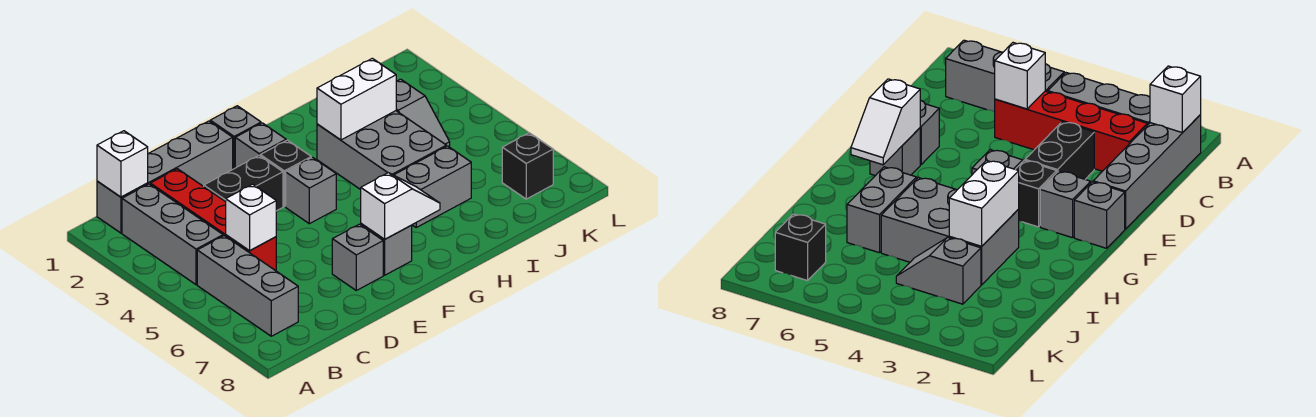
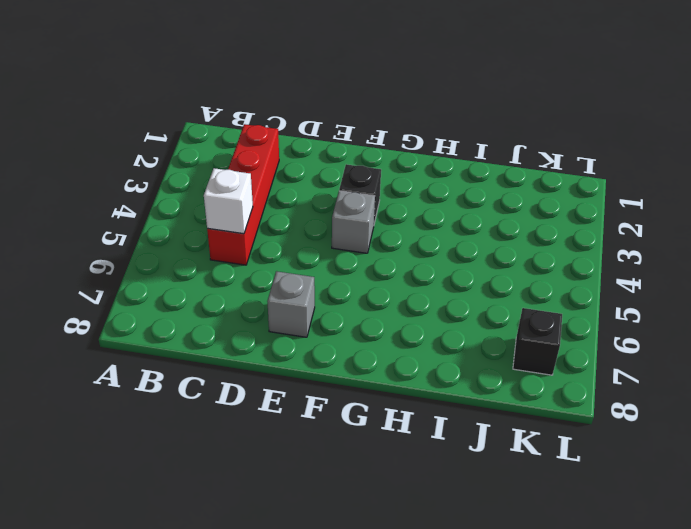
none -> grey 1x4 brick [97,121,233,233]
none -> grey 1x3 brick [122,184,223,285]
none -> grey 1x3 brick [197,236,298,336]

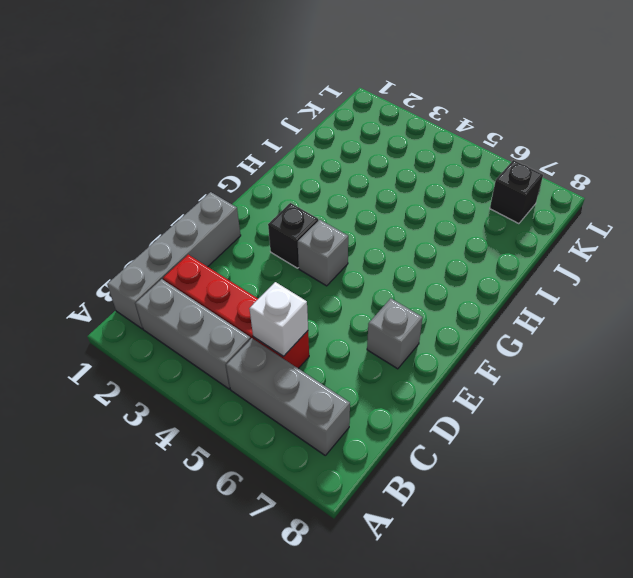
none -> black 1x2 brick [204,156,283,211]
none -> grey 1x1 brick [210,106,261,169]
none -> grey 1x1 brick [235,123,286,168]

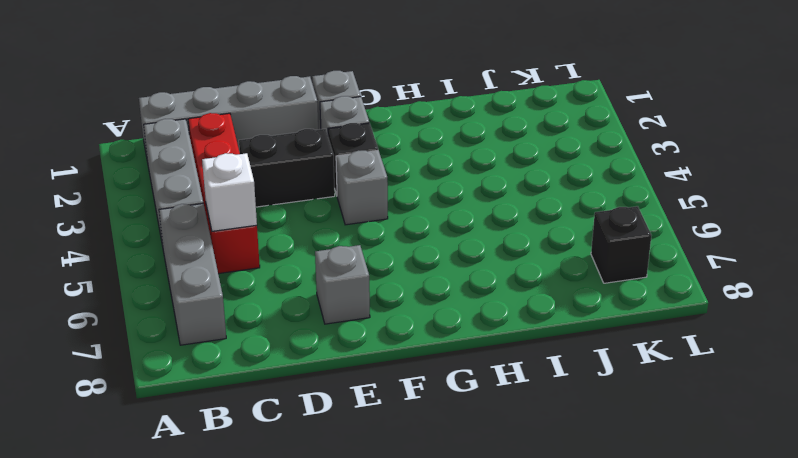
none -> grey 1x1 brick [361,224,412,275]
none -> grey 2x3 brick [317,111,446,190]
none -> grey 1x2 brick [394,146,471,227]

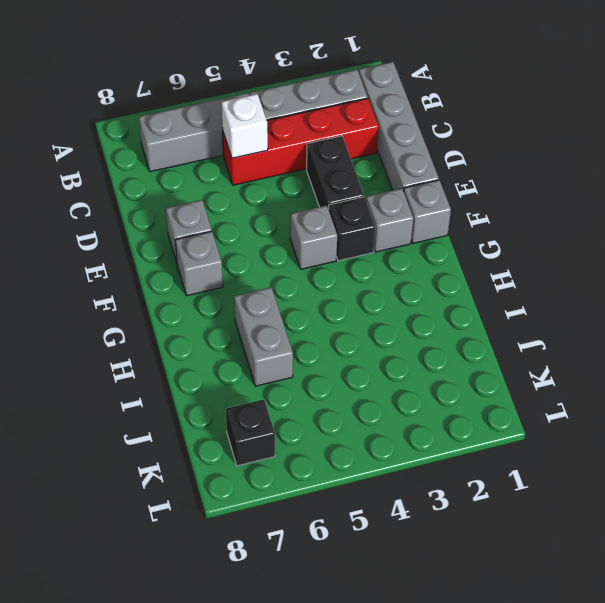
none -> grey 2x3 brick [317,111,446,190]
none -> grey 1x2 slope [396,79,450,147]
none -> white 1x1 brick [97,131,148,197]

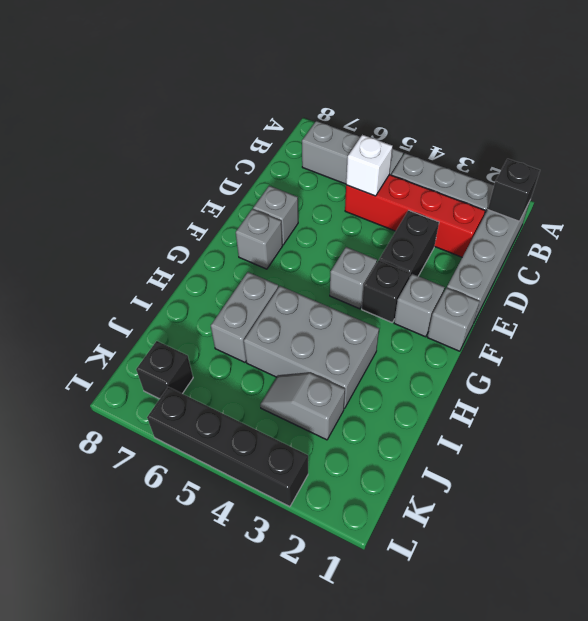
black 1x1 brick [488,159,540,221] -> white 1x1 brick [97,131,148,197]
black 1x4 brick [147,387,308,507] -> none
none -> white 1x2 slope [361,173,440,239]
none -> white 1x2 brick [317,58,396,140]

